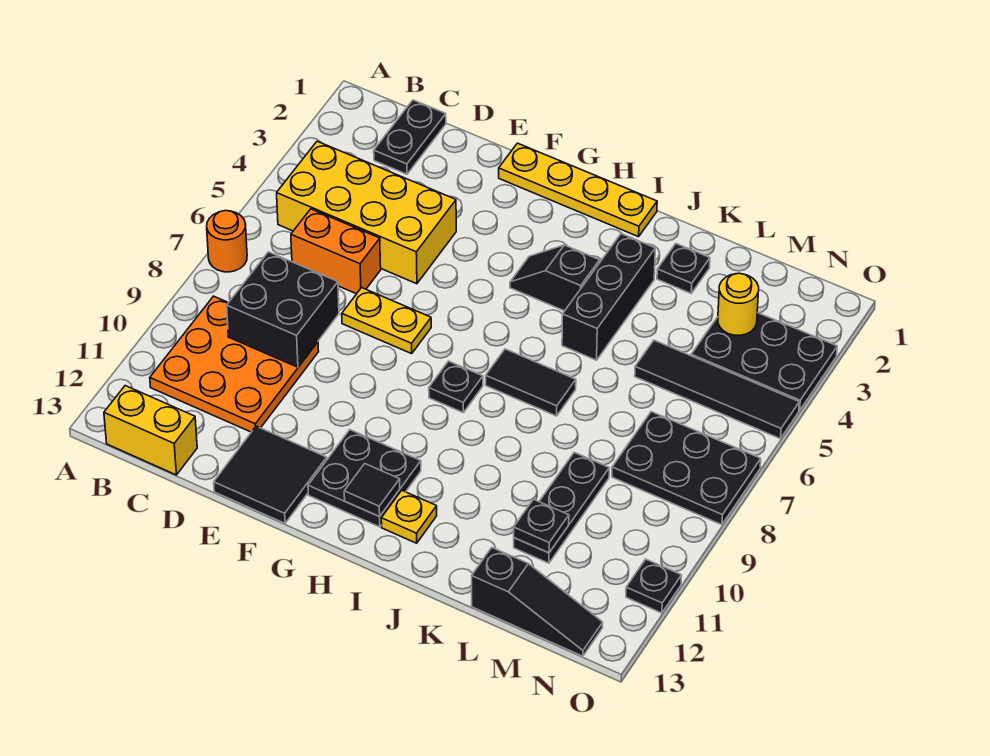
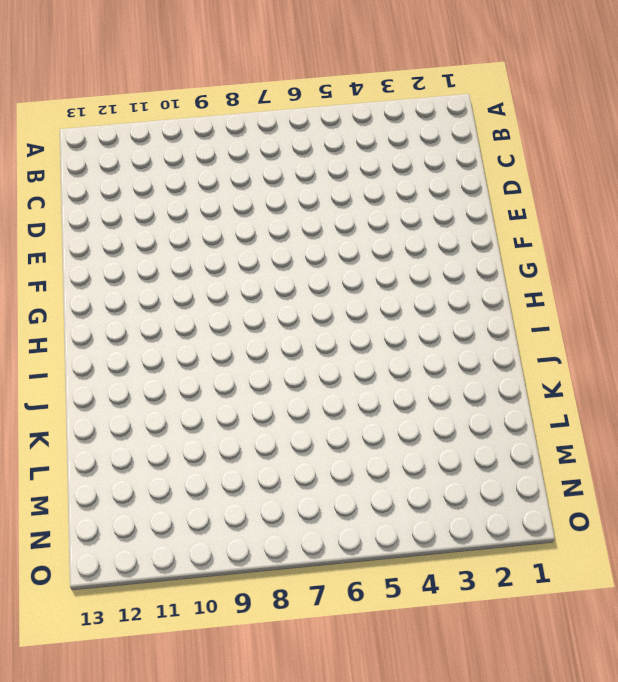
none -> orange 1x1 round brick [207,211,247,272]
none -> yellow 2x4 brick [277,141,456,284]
none -> orange 3x3 plate [150,296,319,432]

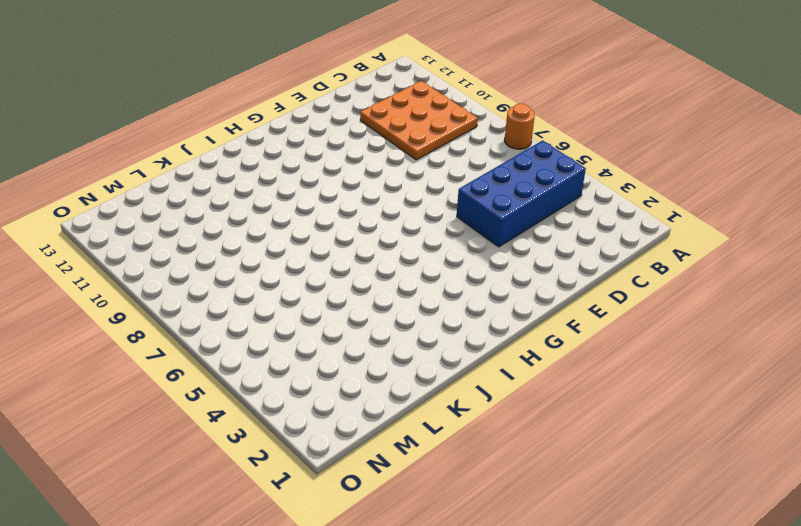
blue 2x4 brick [457,141,586,247] -> yellow 2x4 brick [277,141,456,284]
none -> yellow 1x2 brick [104,386,197,475]
none -> black 1x2 plate [374,100,446,174]
none -> orange 1x2 brick [291,209,381,294]

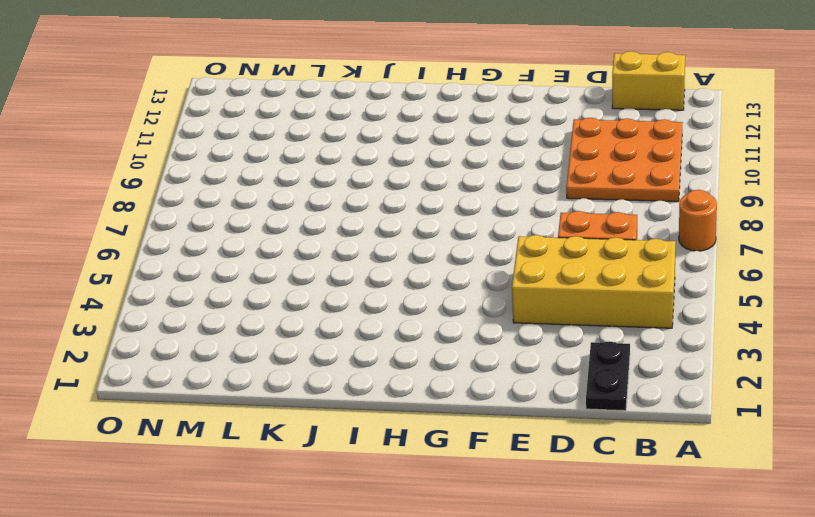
none -> yellow 1x2 plate [342,288,431,354]
none -> black 2x2 tile [214,426,327,523]
none -> yellow 1x4 plate [499,143,657,237]

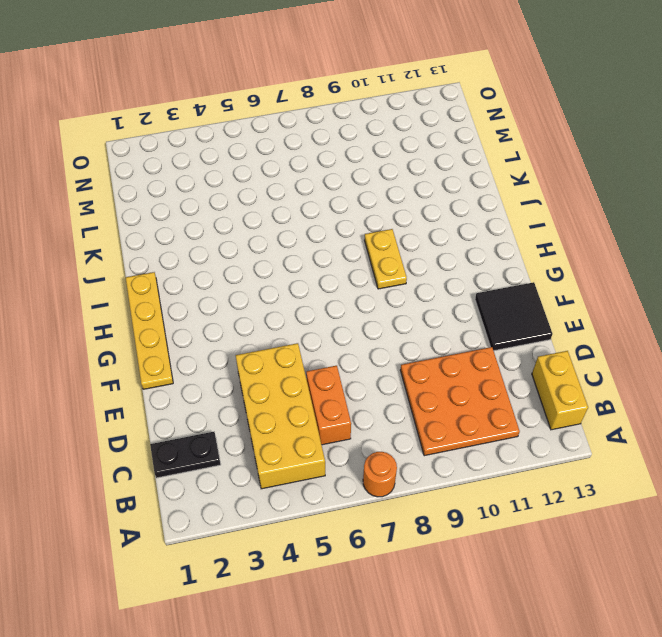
yellow 1x2 plate [365,229,407,289] -> yellow 1x2 plate moved to [342,288,431,354]
none -> black 2x2 plate [308,430,421,527]
none -> black 1x2 slope [510,245,600,311]
none -> black 1x1 plate [429,361,483,412]

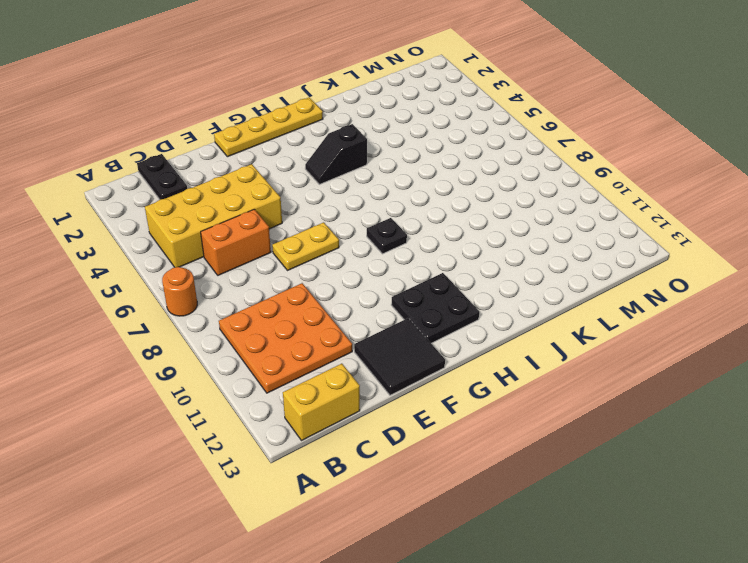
none -> black 1x2 tile [486,349,576,416]
none -> yellow 1x1 plate [381,490,437,543]
none -> black 1x3 brick [562,234,655,360]

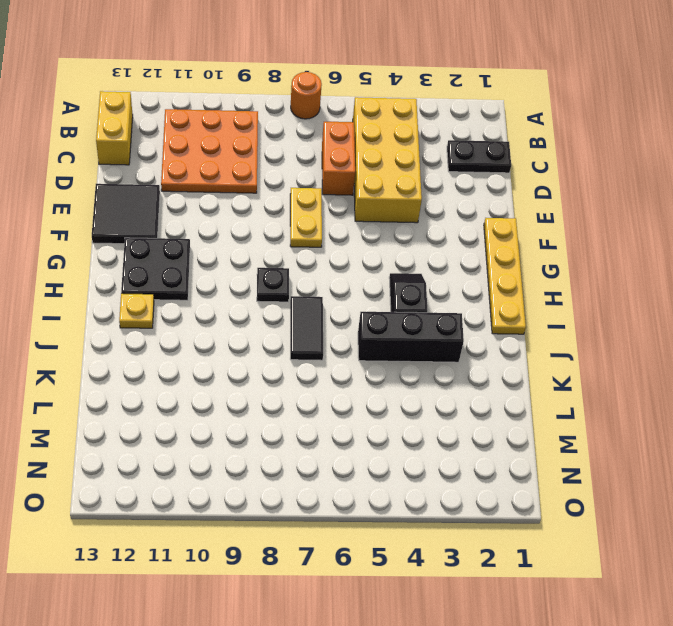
none -> black 1x1 plate [657,244,710,293]
none -> black 1x4 tile [635,340,799,439]
none -> black 1x3 plate [514,452,609,563]

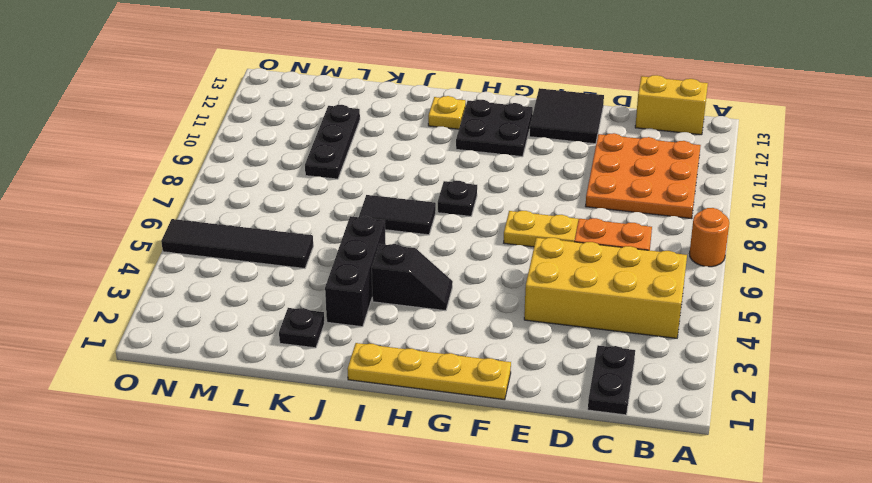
none -> black 1x3 slope [472,548,603,656]
none -> black 2x3 plate [691,313,837,410]
none -> black 2x3 plate [612,412,761,525]

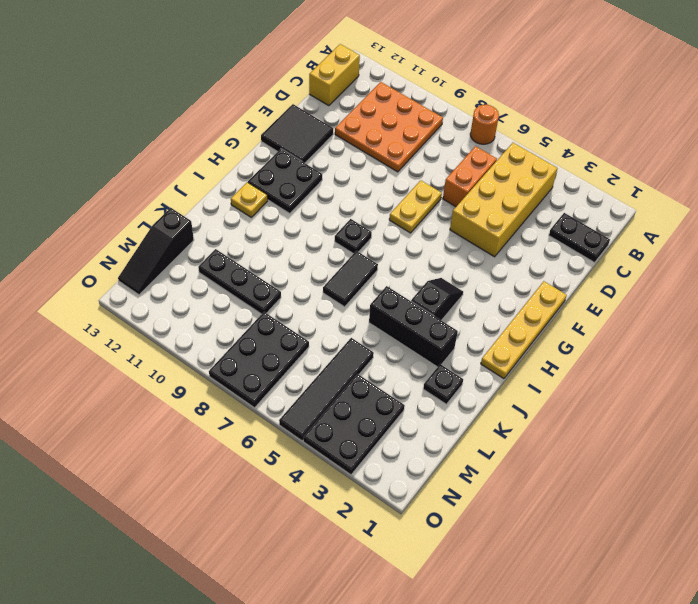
none -> black 1x1 plate [626,559,682,613]
none -> black 2x2 brick [227,252,339,367]
none -> black 1x1 tile [344,464,400,517]

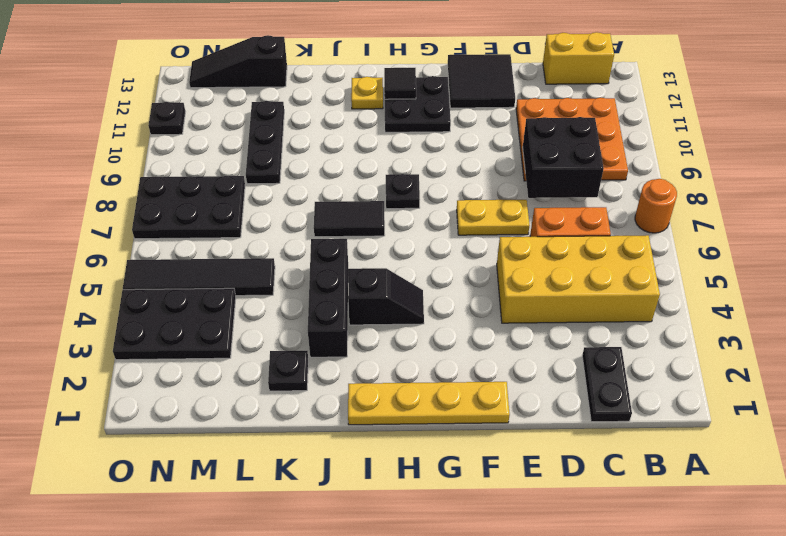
none -> black 1x1 plate [514,499,569,553]
none -> yellow 1x1 round brick [718,273,759,335]

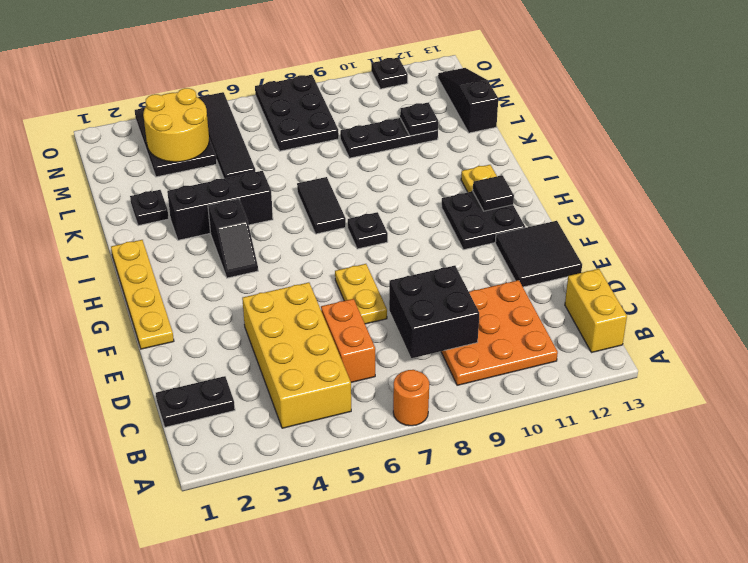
yellow 2x2 round brick [143,88,209,162] -> yellow 1x1 round brick [718,273,759,335]

